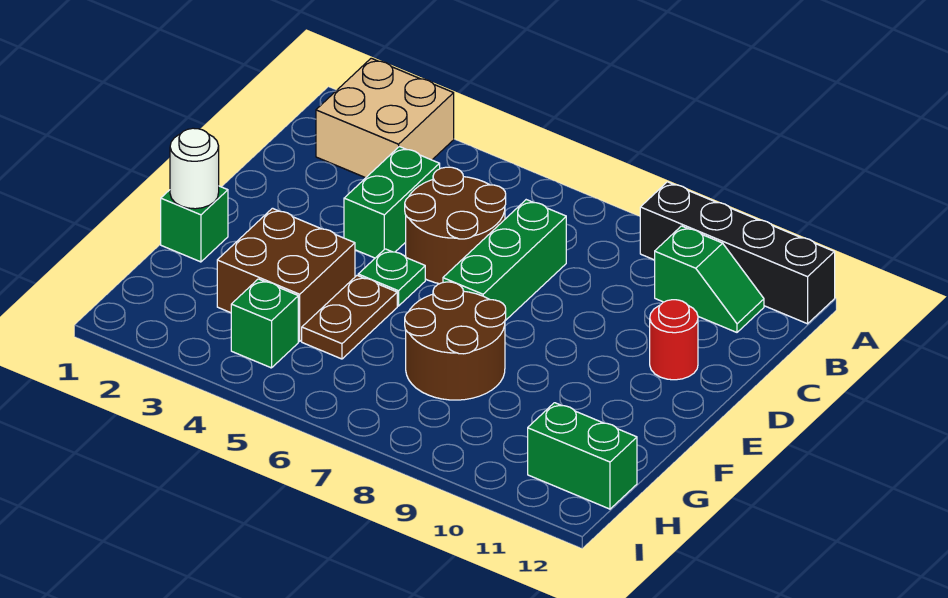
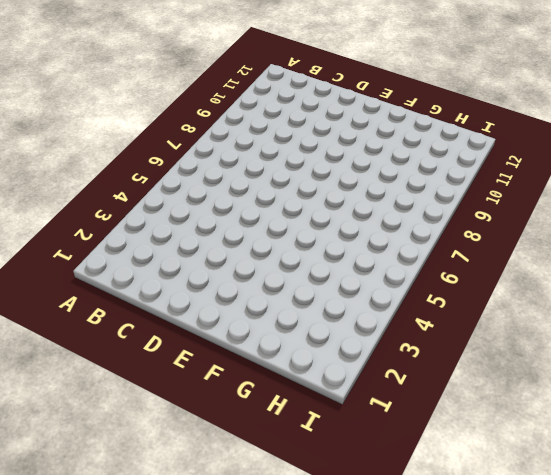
none -> tan 2x2 brick [316,58,454,178]
none -> black 1x4 brick [640,182,835,324]
none -> green 1x2 slope [655,226,764,332]

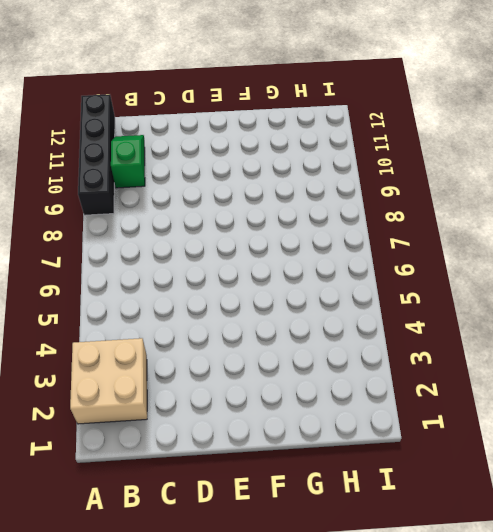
none -> green 1x2 brick [344,147,440,258]
none -> brown 2x2 round brick [405,167,506,284]
none -> green 1x3 brick [443,200,566,321]

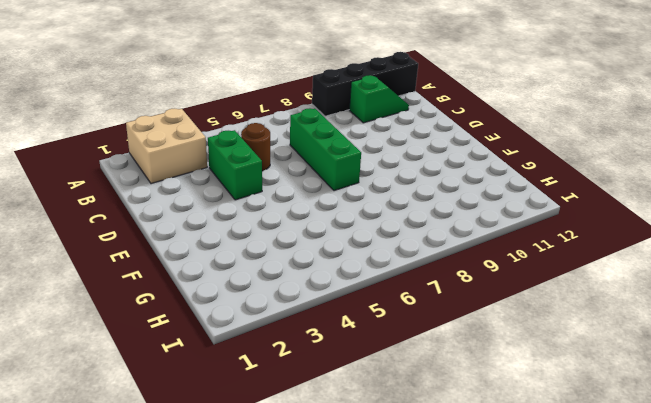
brown 1x1 round brick [241,123,270,171] -> brown 2x2 round brick [405,167,506,284]
none -> red 1x1 round brick [650,300,698,380]
none -> green 1x1 plate [358,249,425,306]
none -> green 1x1 brick [161,186,228,262]

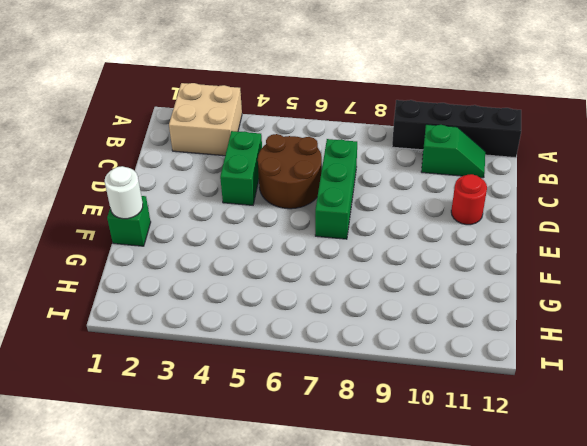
none -> green 1x1 plate [358,249,425,306]
none -> brown 2x2 brick [217,208,355,341]
none -> brown 1x2 plate [302,276,397,359]

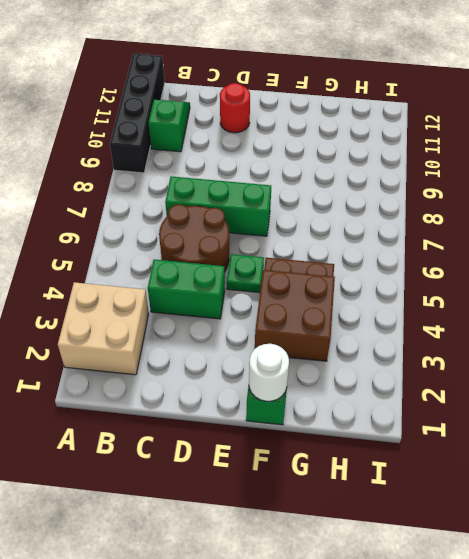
none -> brown 2x2 round brick [405,282,506,400]
none -> green 1x1 brick [231,279,298,368]
none -> green 1x2 brick [528,403,637,509]

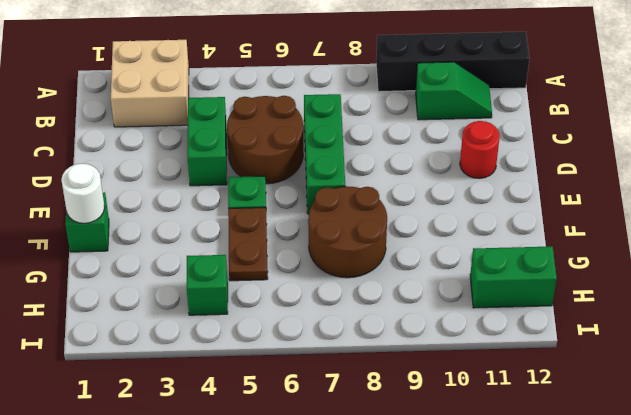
none -> brown 2x2 brick [217,208,355,341]

